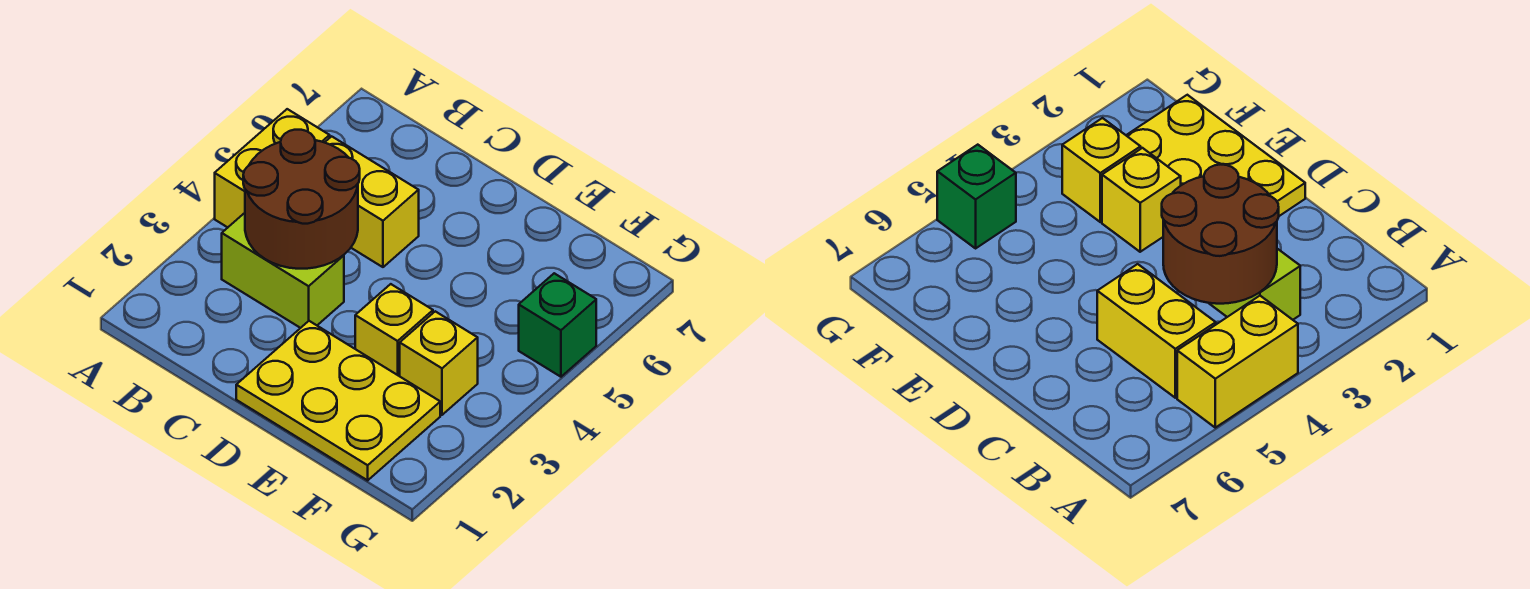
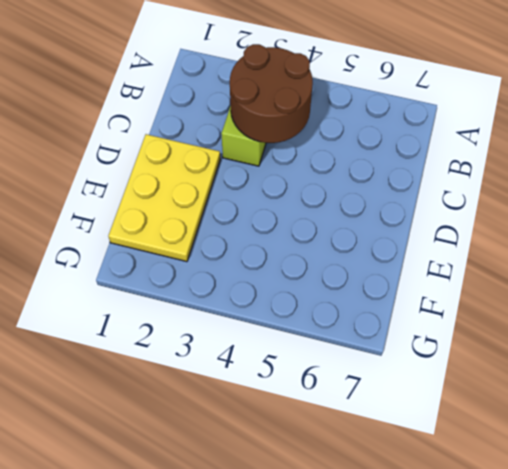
none -> yellow 1x2 brick [215,109,330,227]
none -> yellow 1x2 brick [325,136,419,267]

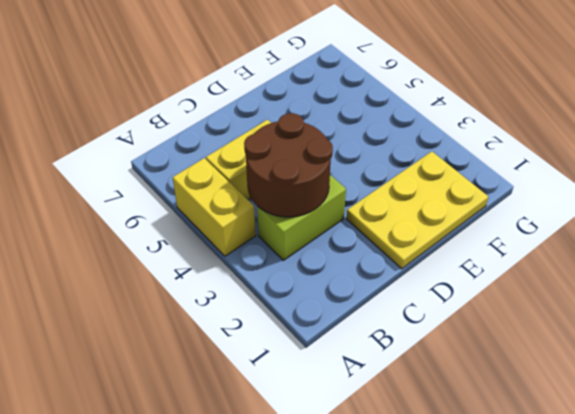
none -> yellow 1x1 brick [355,284,433,376]
none -> yellow 1x1 brick [400,311,478,415]

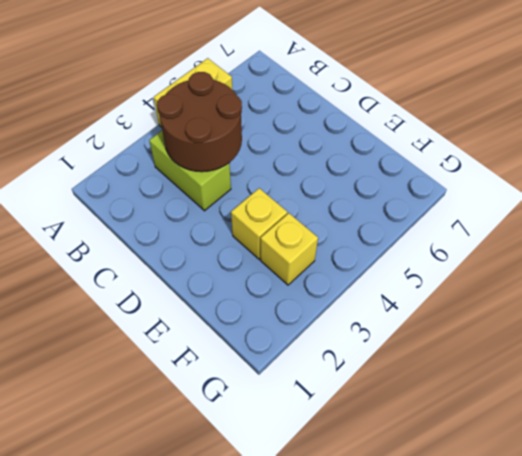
none -> yellow 1x2 brick [325,136,419,267]
none -> yellow 2x3 plate [236,321,440,480]

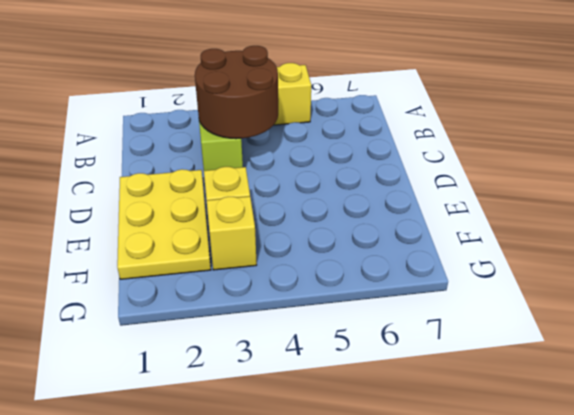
none -> yellow 1x2 brick [325,136,419,267]
none -> green 1x1 brick [519,273,596,377]

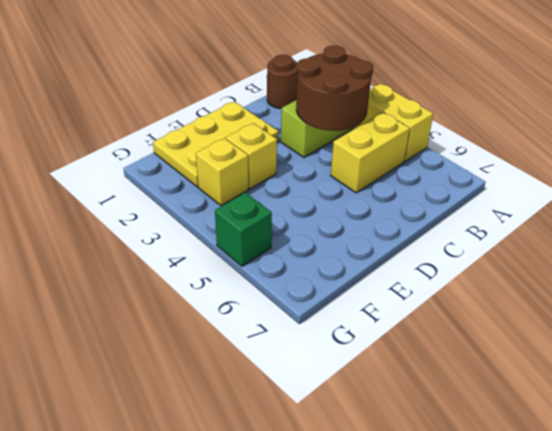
brown 1x1 round brick [267,55,297,109] -> none

